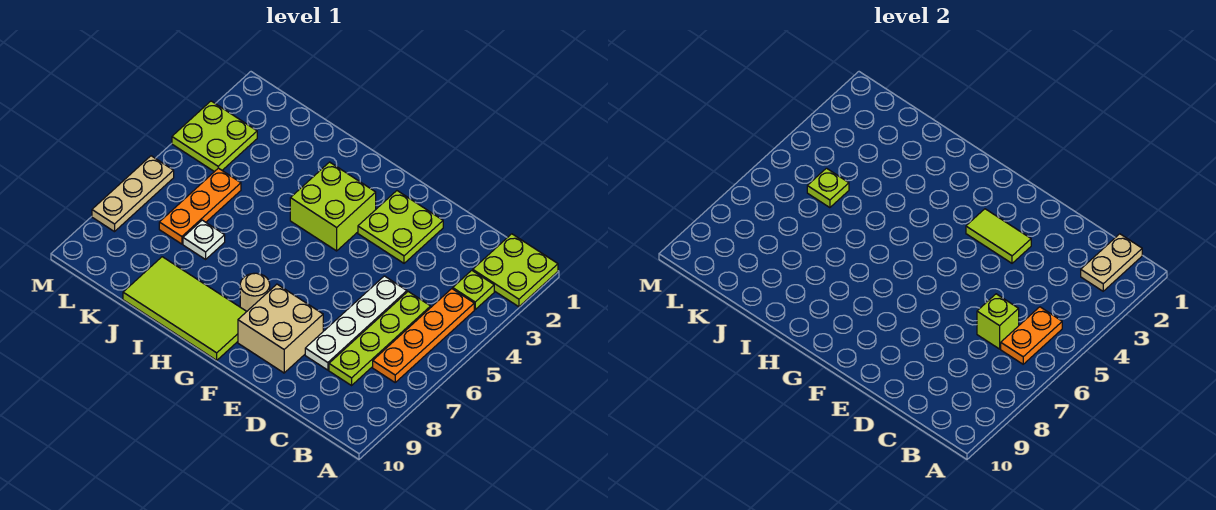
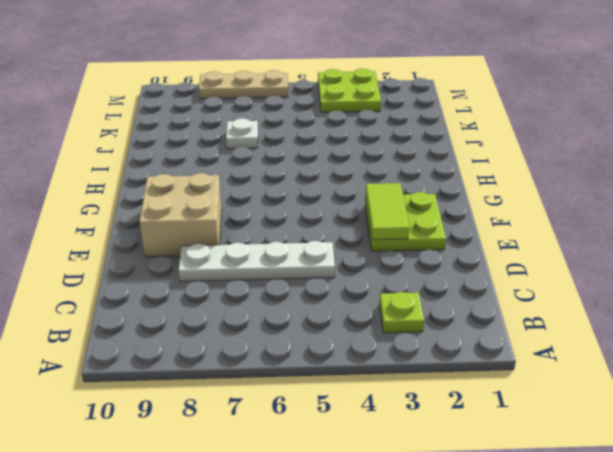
none -> lime 2x2 plate [473,234,558,307]
none -> orange 1x4 plate [373,289,474,382]
none -> lime 1x4 plate [329,292,431,385]

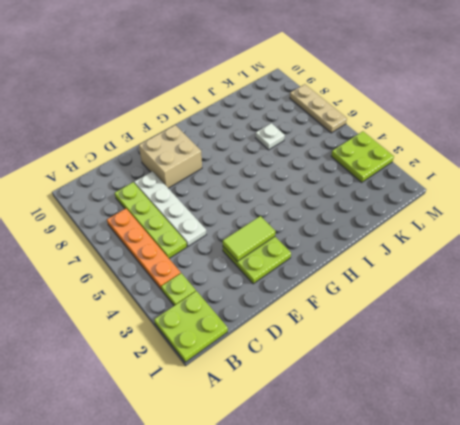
none -> lime 2x2 brick [290,162,376,251]
none -> tan 1x1 round brick [240,273,270,311]
none -> lime 2x4 tile [123,257,247,360]

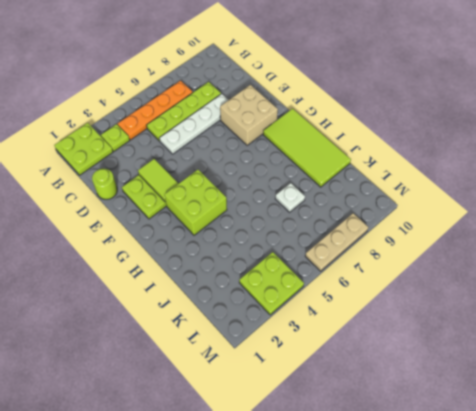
lime 1x1 round brick [92,168,117,199] -> none
none -> tan 1x1 round brick [240,273,270,311]
none -> orange 1x3 plate [159,168,241,244]
none -> tan 1x2 plate [1081,234,1142,291]

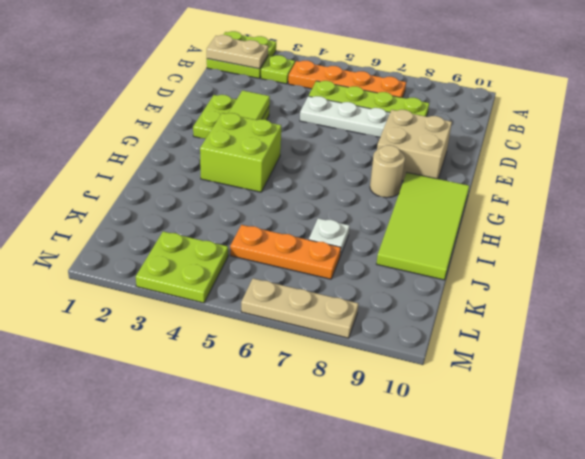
none -> orange 1x2 plate [1001,307,1062,364]
none -> lime 1x1 brick [977,294,1019,349]
none -> lime 1x1 plate [807,168,849,208]

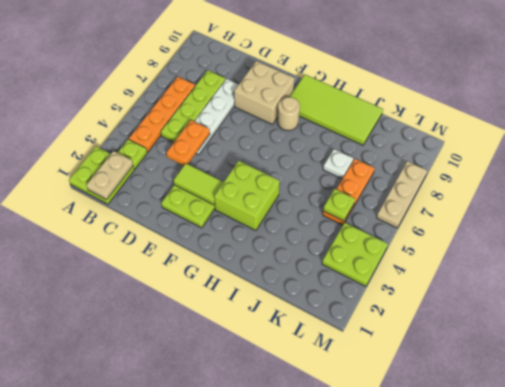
orange 1x2 plate [167,120,210,166] -> orange 1x2 plate moved to [1001,307,1062,364]
none -> lime 1x1 brick [977,294,1019,349]

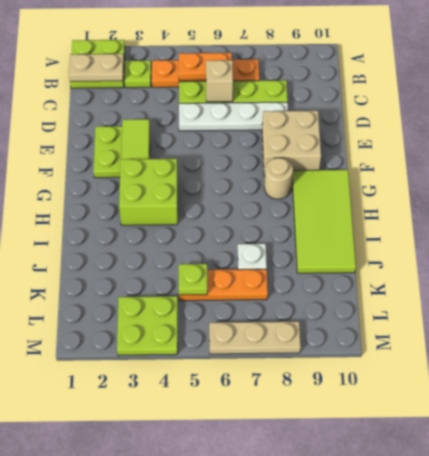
tan 1x1 brick [206,60,233,102] -> lime 1x1 brick [977,294,1019,349]

